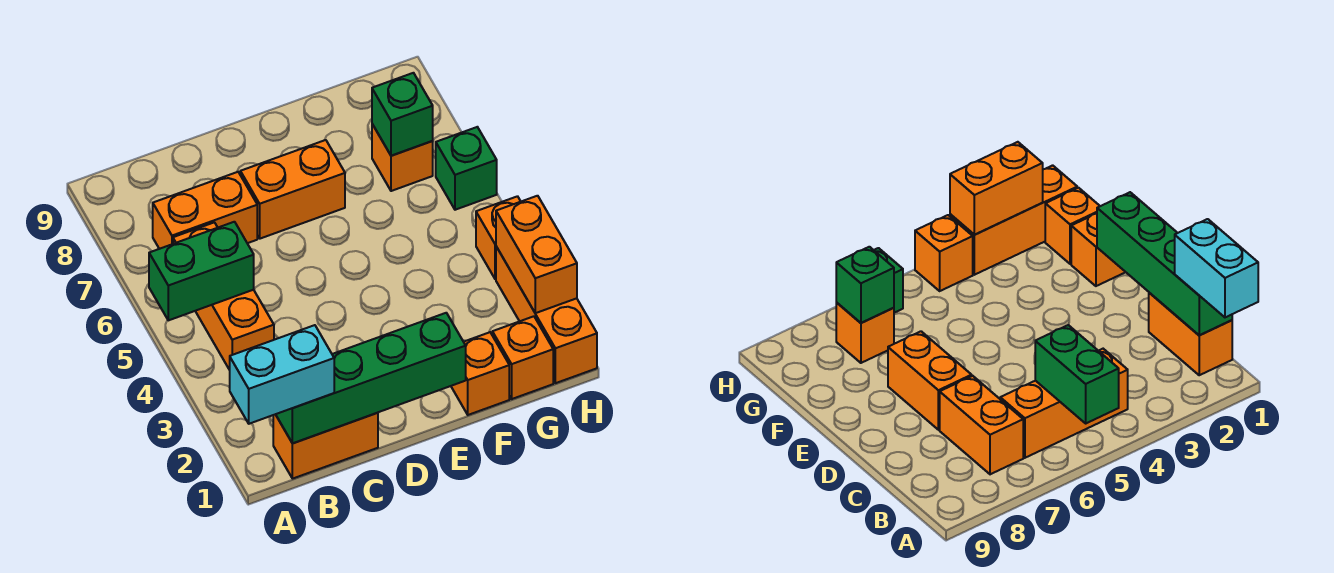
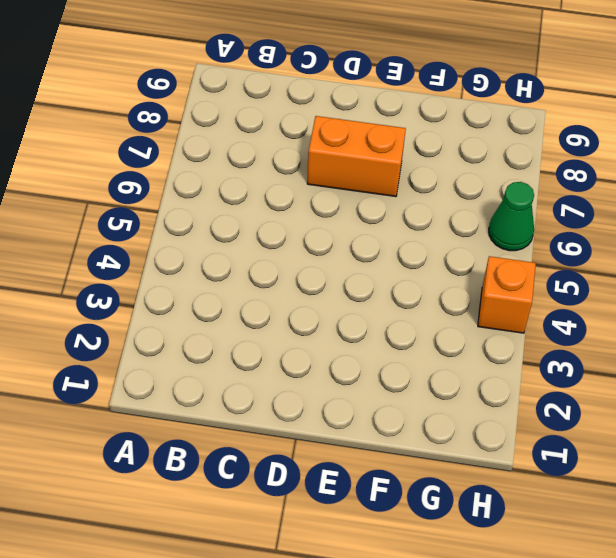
green 1x1 cone [489,182,534,251] -> green 1x1 brick [436,127,497,210]
none -> orange 1x2 brick [273,413,378,479]
none -> orange 1x3 brick [173,222,274,370]
none -> orange 1x2 brick [153,172,257,249]

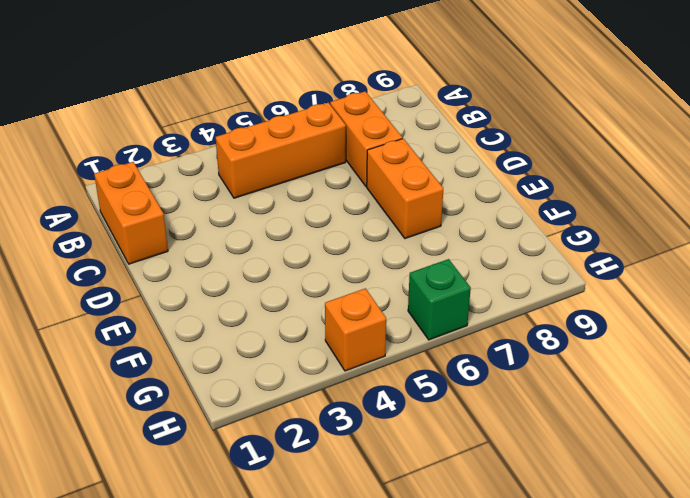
none -> orange 1x1 brick [451,332,509,415]
none -> orange 1x1 brick [492,316,553,399]
none -> orange 1x1 brick [372,124,433,191]

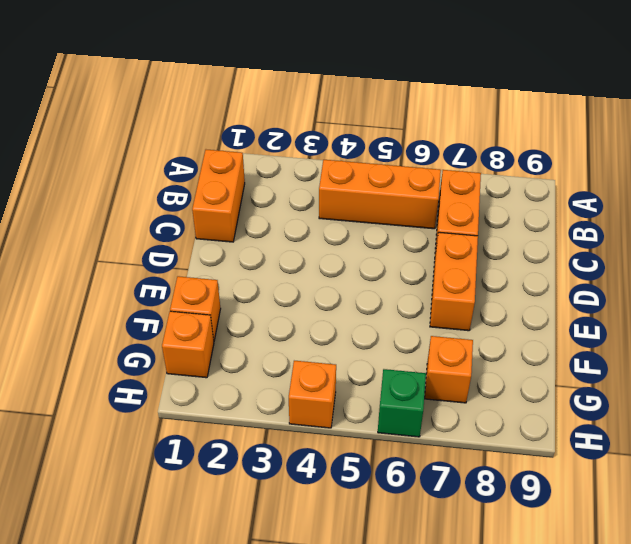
none -> orange 1x3 brick [496,247,597,383]
none -> green 1x2 brick [149,222,254,320]
none -> green 1x4 brick [276,313,466,443]

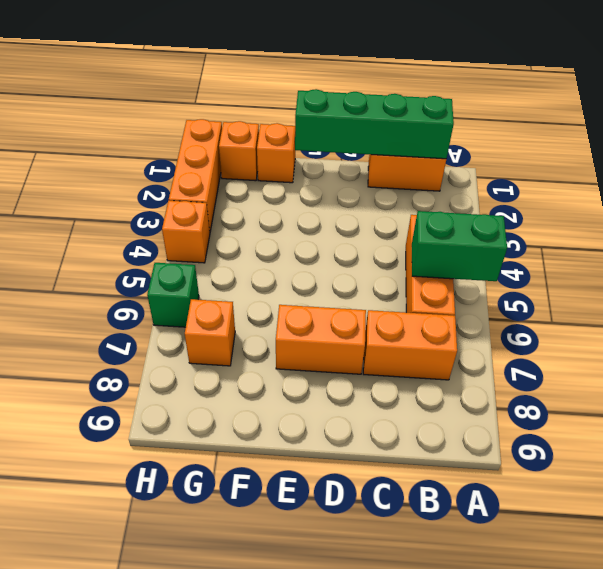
none -> green 1x1 brick [372,73,433,156]
none -> orange 1x2 brick [496,196,577,313]
none -> cyan 1x2 brick [230,325,334,424]

